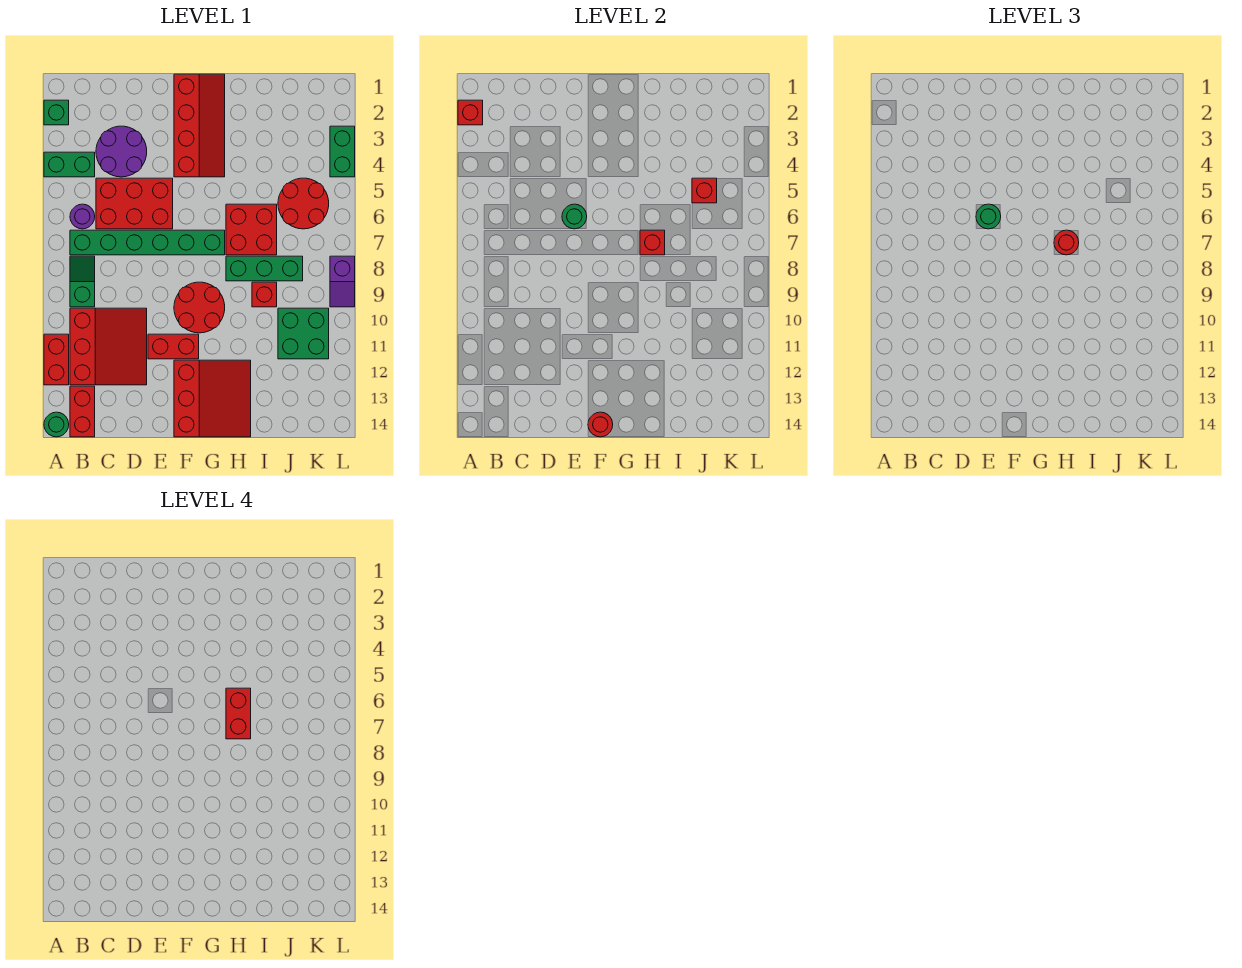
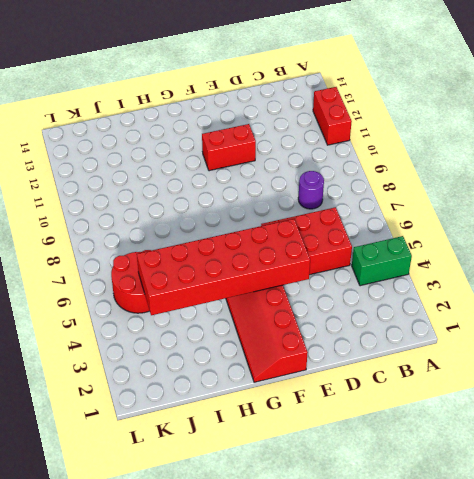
purple 1x1 round brick [298,171,324,209] -> purple 1x1 round brick moved to [70,204,95,229]
red 2x6 brick [137,219,310,315] -> red 1x1 brick [692,178,717,203]
none -> green 1x1 brick [44,100,69,125]
none -> green 1x1 round brick [44,412,69,437]
none -> green 1x6 brick [70,230,225,255]
none -> green 1x2 slope [70,256,95,307]

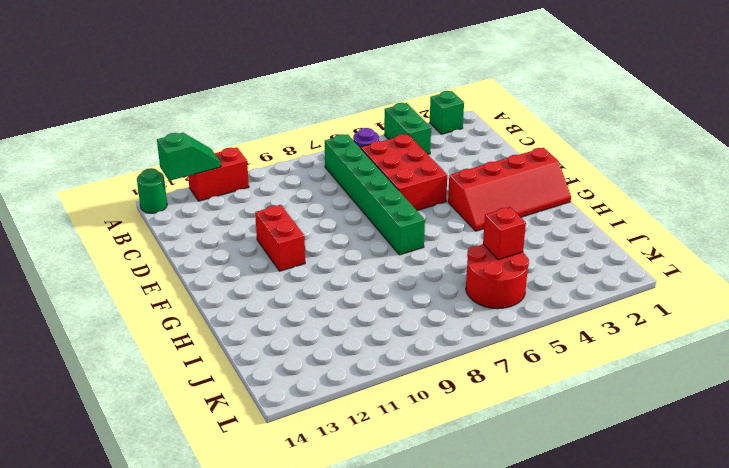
green 1x2 slope [157,133,221,181] -> green 1x2 slope moved to [70,256,95,307]
none -> red 3x3 slope [70,308,147,385]
none -> red 1x2 brick [70,386,95,437]
none -> purple 2x2 round brick [96,126,147,177]
none -> red 2x2 round brick [174,282,225,333]

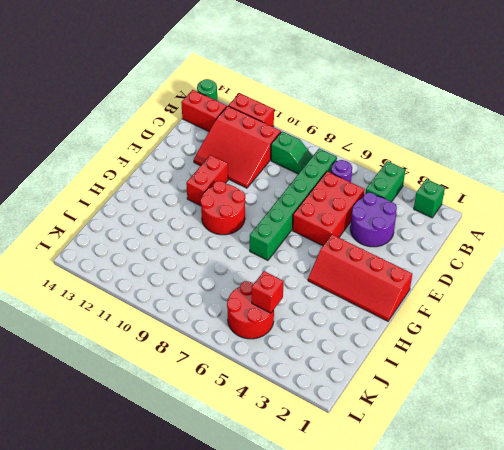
none -> red 3x3 slope [174,360,251,437]
none -> red 2x2 brick [226,204,277,255]
none -> green 1x3 brick [226,256,303,281]
none -> red 1x1 brick [252,282,277,307]

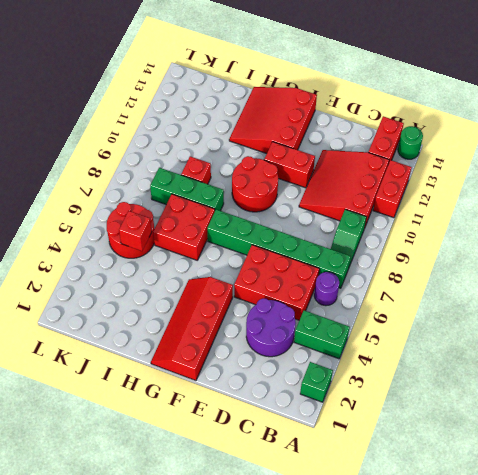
none -> green 2x2 brick [278,308,329,359]
none -> green 1x2 brick [330,126,355,177]
none -> purple 1x2 slope [330,256,355,307]
none -> red 1x1 brick [458,100,483,125]

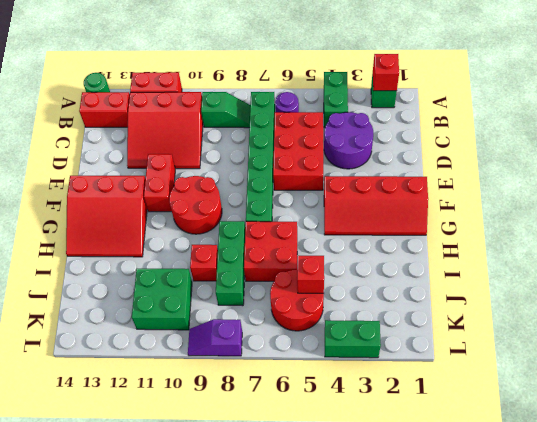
none -> green 1x1 round brick [562,204,587,229]
none -> red 1x1 round brick [588,412,613,437]
none -> red 1x1 brick [640,230,665,255]
none -> green 1x1 round brick [976,204,1001,229]

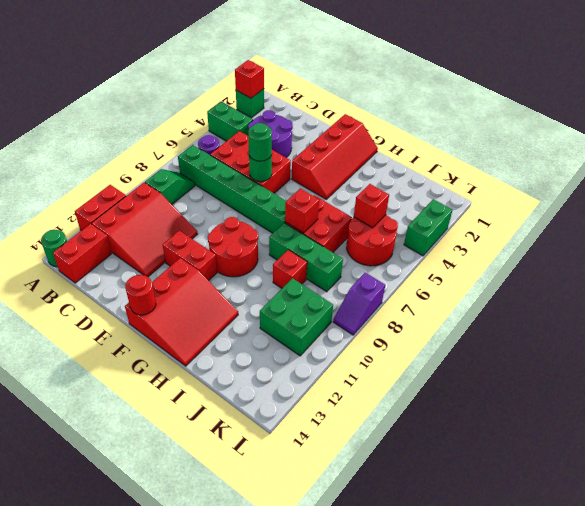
none -> red 1x1 round brick [1054,230,1079,255]
none -> red 1x2 brick [226,688,251,739]

